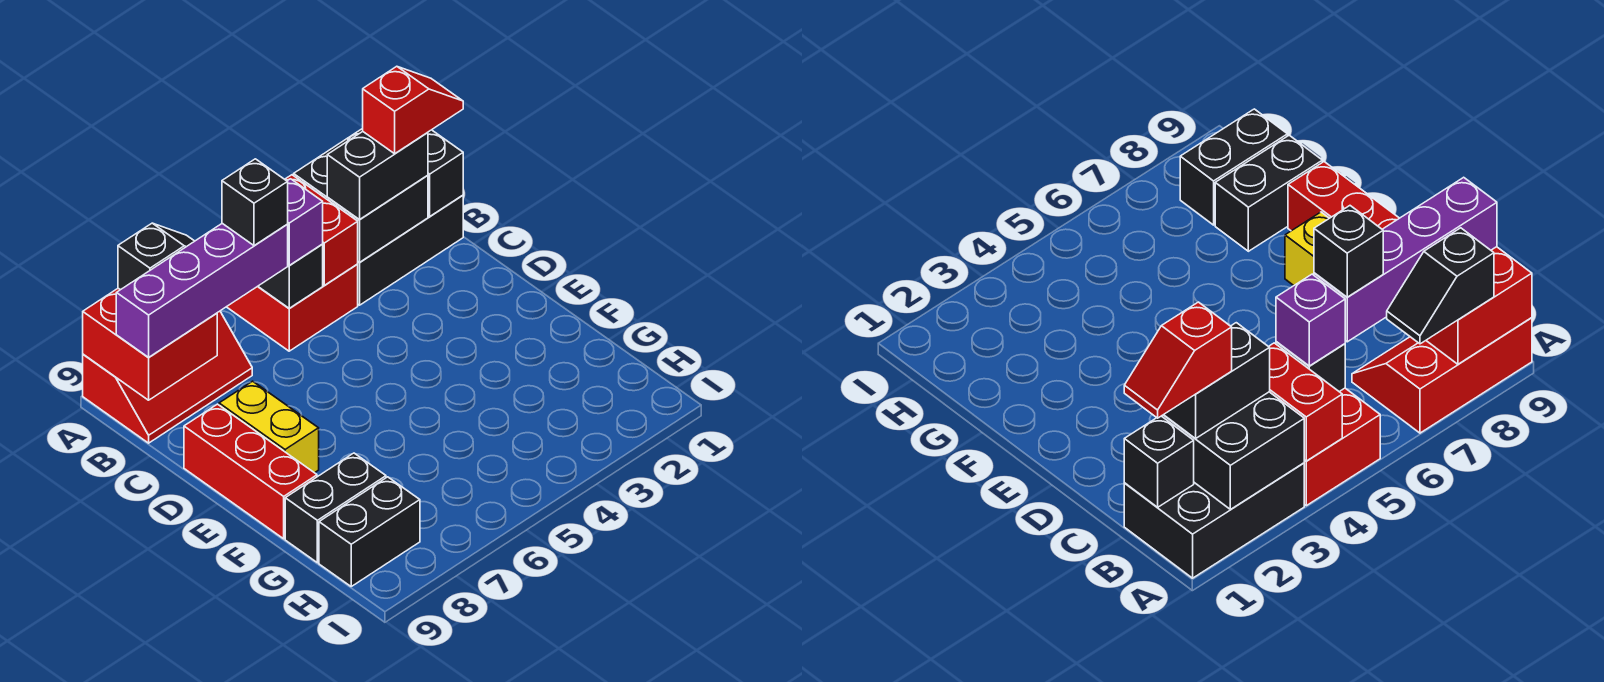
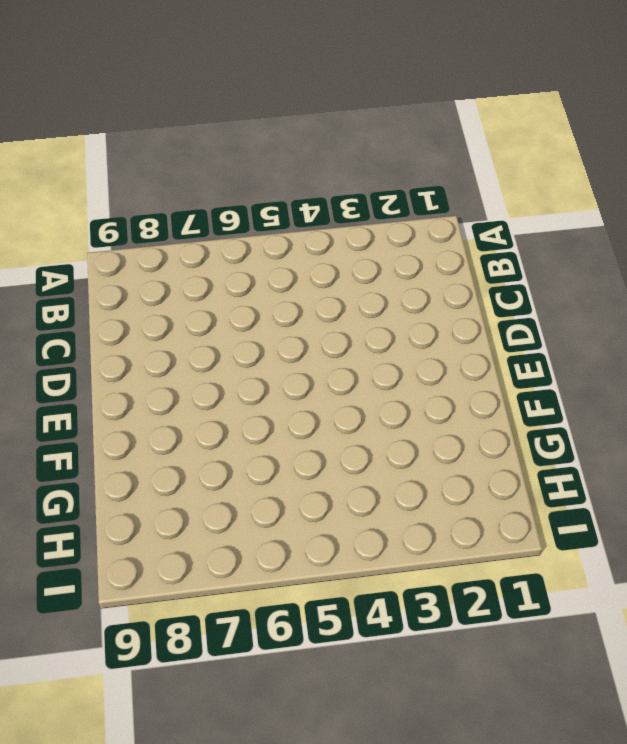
none -> black 2x3 brick [358,195,463,305]
none -> red 2x2 brick [227,264,358,351]
none -> red 2x3 slope [83,311,252,443]

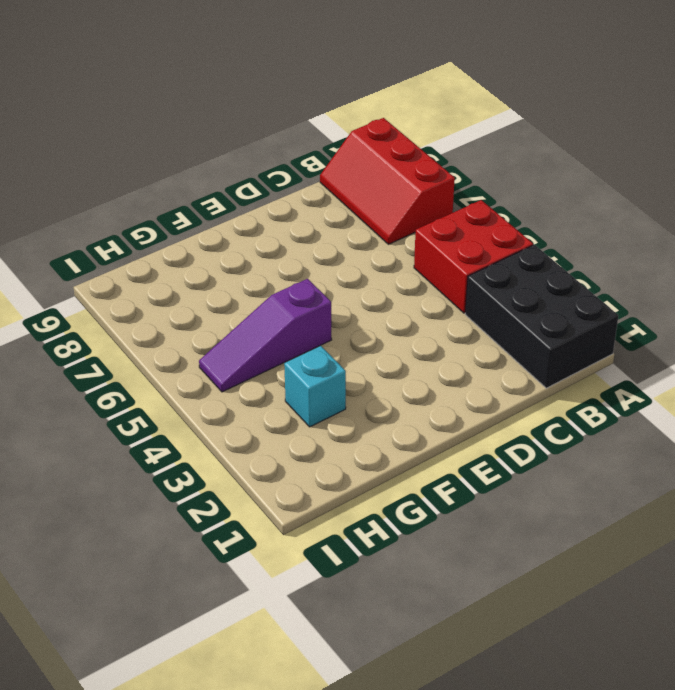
purple 1x3 slope [199,279,332,392] -> none
cyan 1x1 brick [284,346,346,427] -> none
none -> yellow 1x2 brick [219,381,319,473]
none -> red 1x3 brick [184,404,317,539]
none -> black 1x2 brick [285,453,386,563]

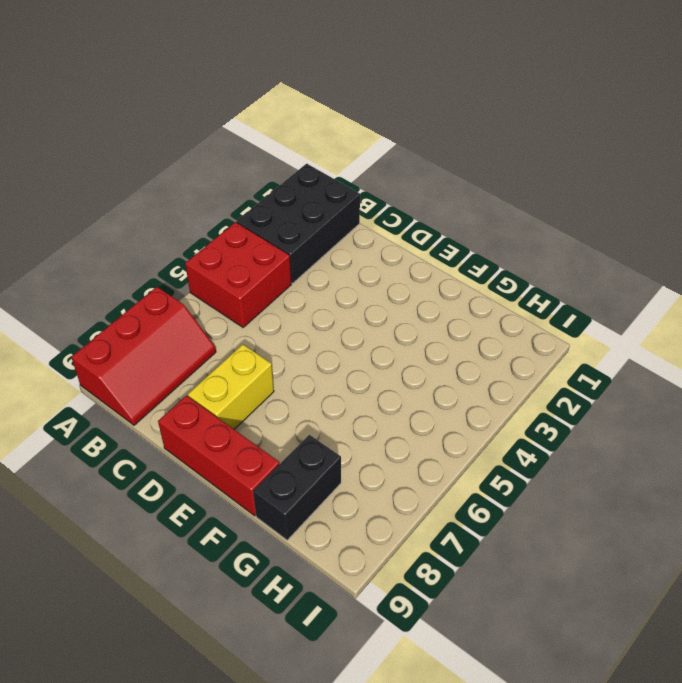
yellow 1x2 brick [188,344,274,429] -> yellow 1x2 brick turned to [219,381,319,473]
none -> black 1x2 brick [319,477,420,586]
none -> black 2x2 brick [294,129,428,262]
none -> red 1x2 brick [285,175,358,285]

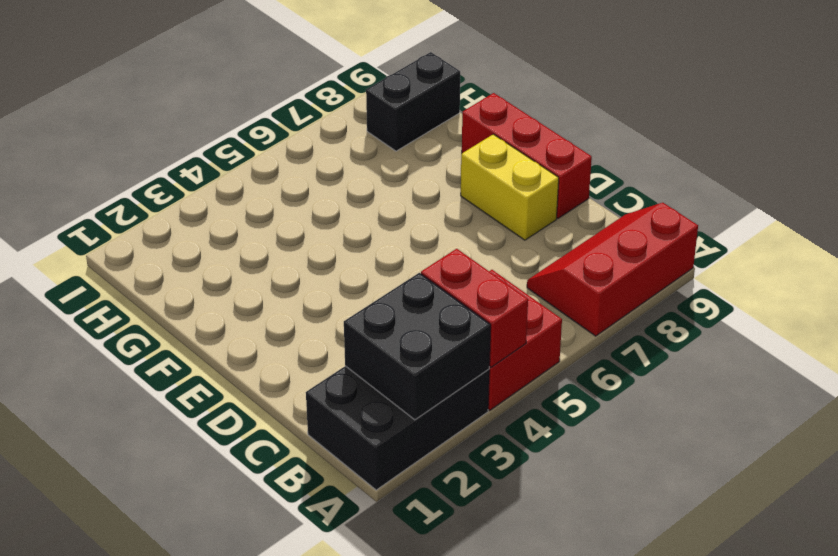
none -> black 1x2 brick [285,453,386,563]
none -> red 2x2 brick [83,288,217,400]
none -> black 1x1 brick [428,130,463,216]

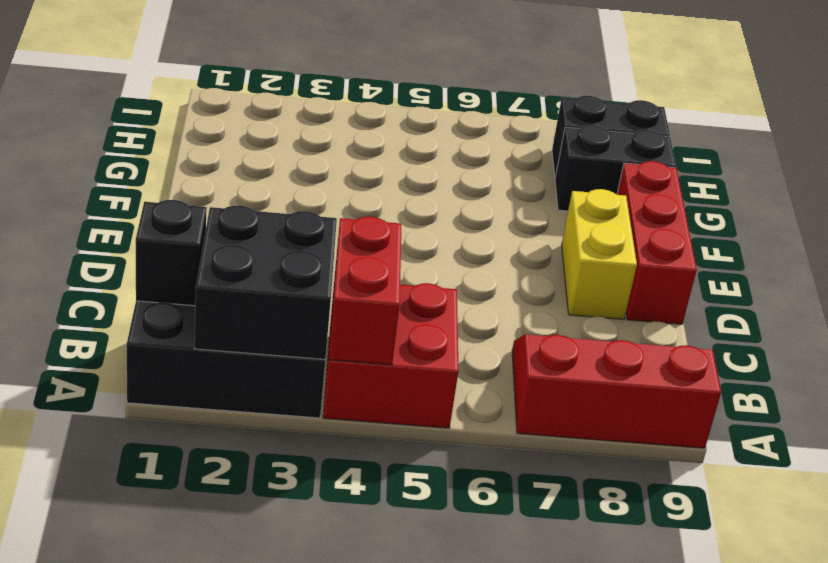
none -> red 2x2 brick [83,288,217,400]
none -> black 1x1 brick [258,244,323,308]
none -> black 1x2 slope [118,223,194,290]

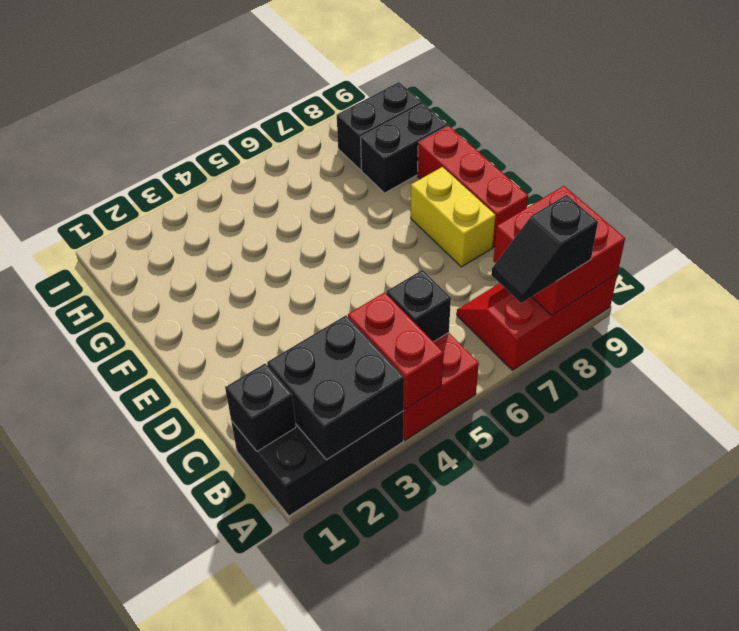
none -> black 1x2 brick [327,132,428,220]
none -> purple 1x1 brick [287,179,323,266]
none -> purple 1x4 brick [116,223,288,357]

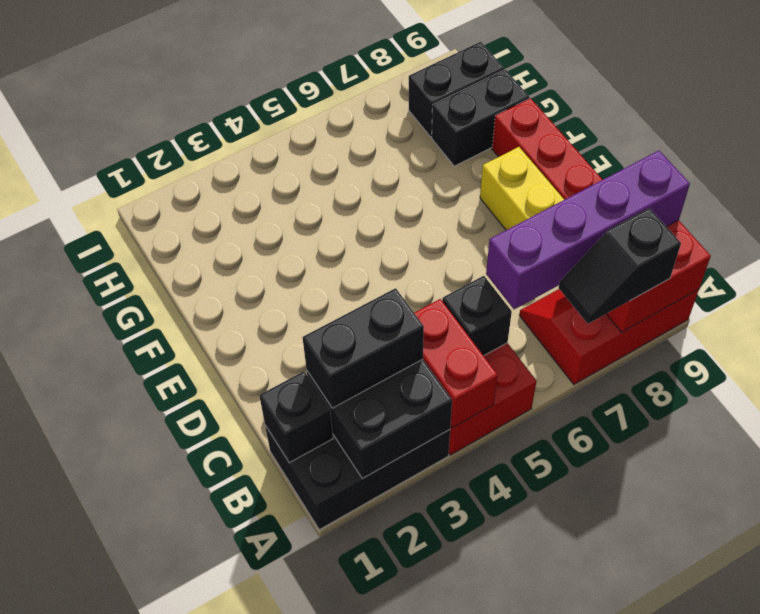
none -> purple 1x1 brick [287,179,323,266]
none -> red 1x2 slope [363,66,463,154]
none -> black 1x1 brick [222,159,288,246]

